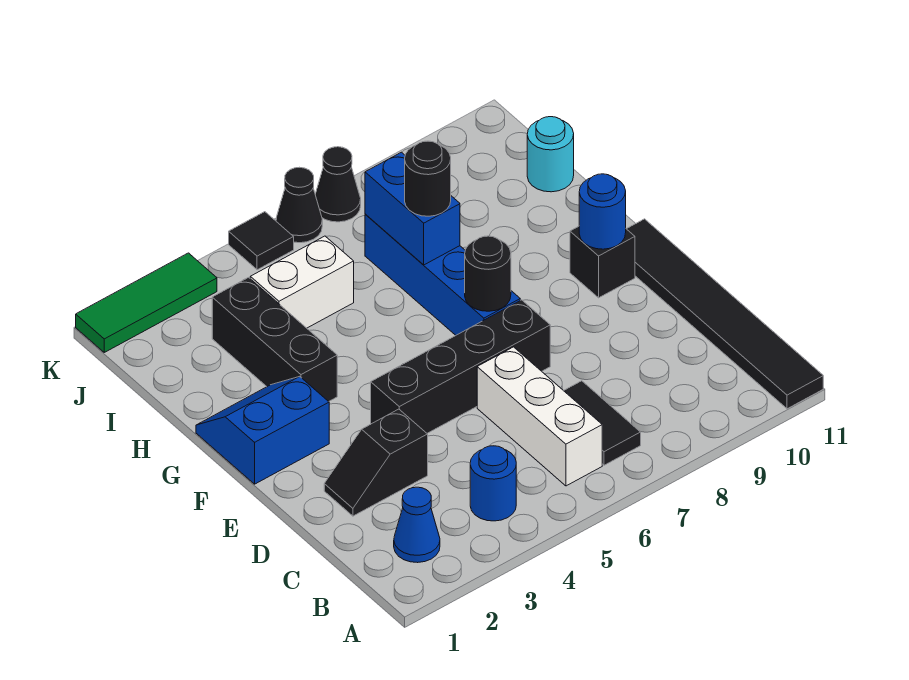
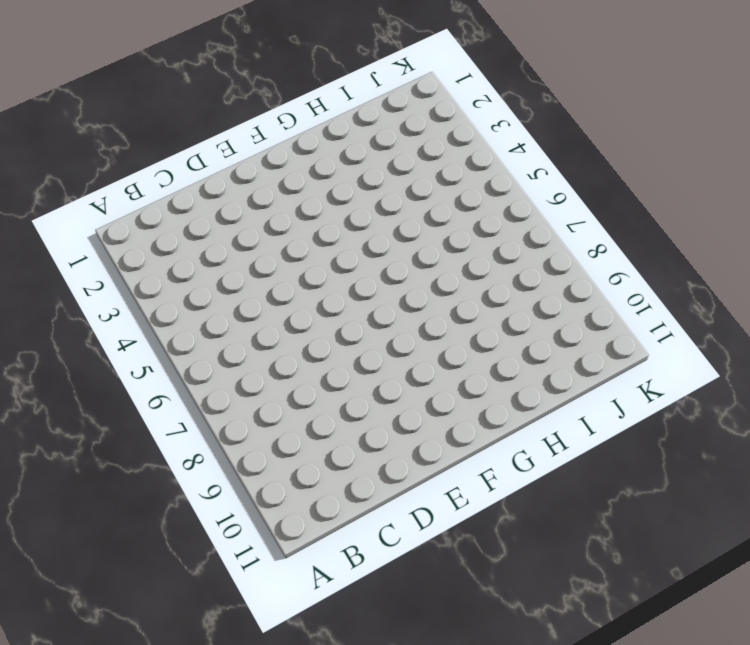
none -> black 1x6 tile [627,219,823,409]
none -> blue 1x1 cone [394,487,440,563]
none -> blue 1x1 round brick [470,446,516,521]

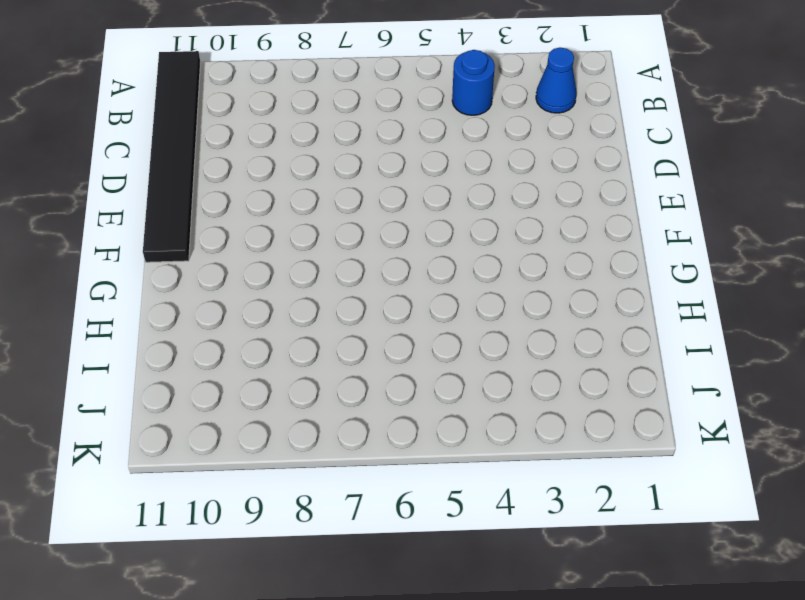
none -> white 1x3 brick [477,347,602,486]
none -> black 1x2 tile [564,381,641,465]
none -> black 1x2 slope [324,409,428,516]

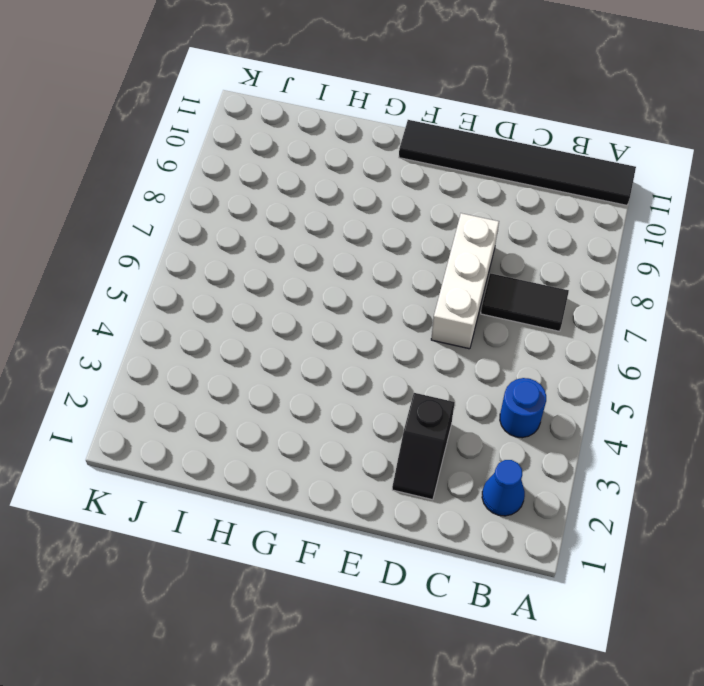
white 1x3 brick [431,213,499,349] -> white 1x3 brick turned to [477,347,602,486]
none -> black 1x4 brick [371,300,550,433]
none -> blue 2x2 slope [196,376,329,484]
none -> blue 1x4 brick [365,214,520,335]

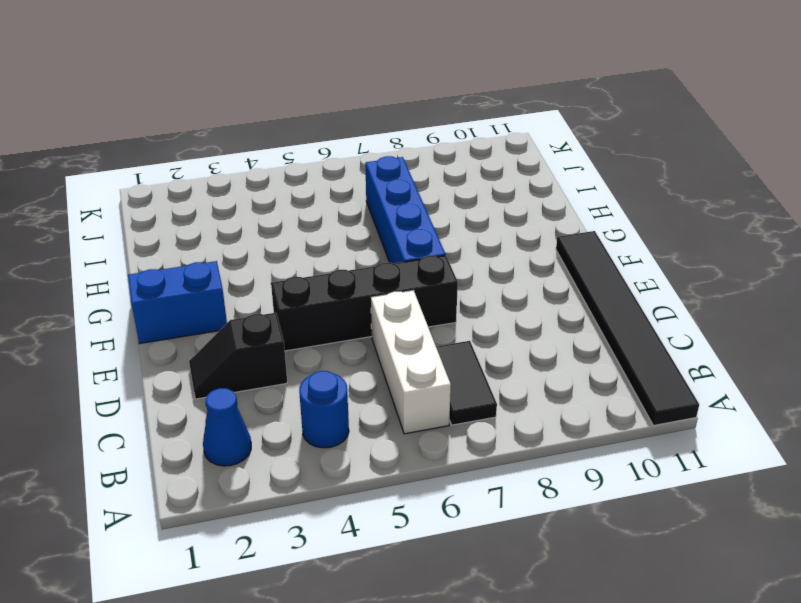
none -> black 1x1 brick [570,226,635,298]
none -> black 1x3 brick [212,278,337,402]
none -> white 1x2 brick [250,236,354,328]

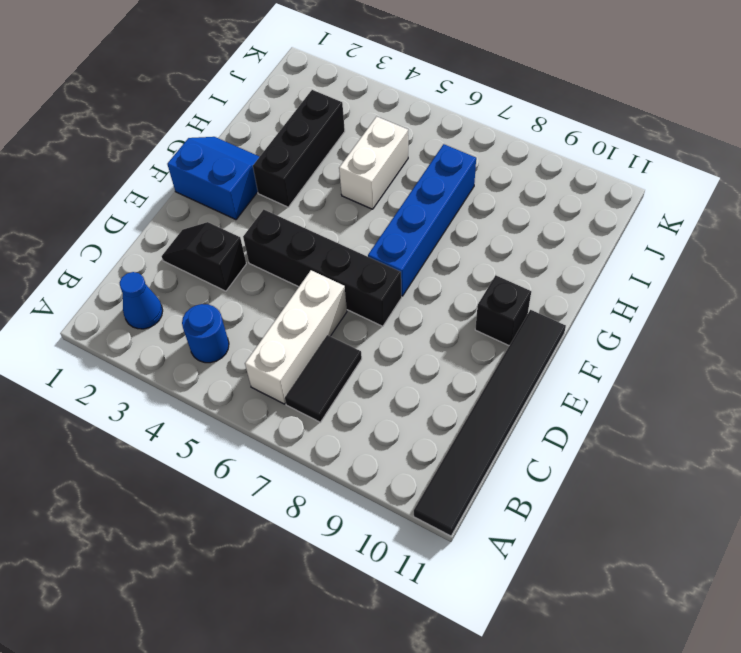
white 1x2 brick [339,117,408,209] -> white 1x2 brick turned to [250,236,354,328]
none -> cyan 1x1 round brick [527,117,574,192]
none -> green 1x3 tile [76,253,217,352]
none -> black 1x1 tile [229,212,294,270]

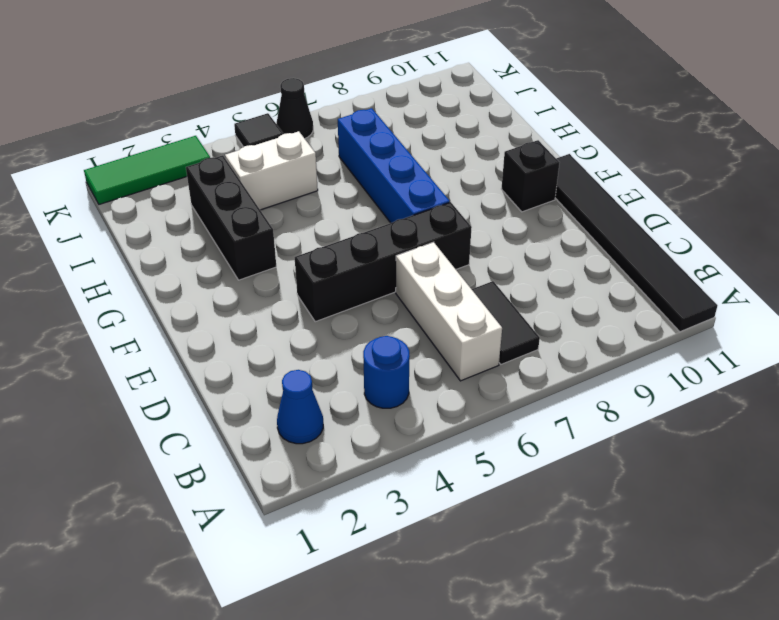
none -> black 1x2 slope [324,409,428,516]
none -> blue 2x2 slope [196,376,329,484]
none -> cyan 1x1 round brick [527,117,574,192]

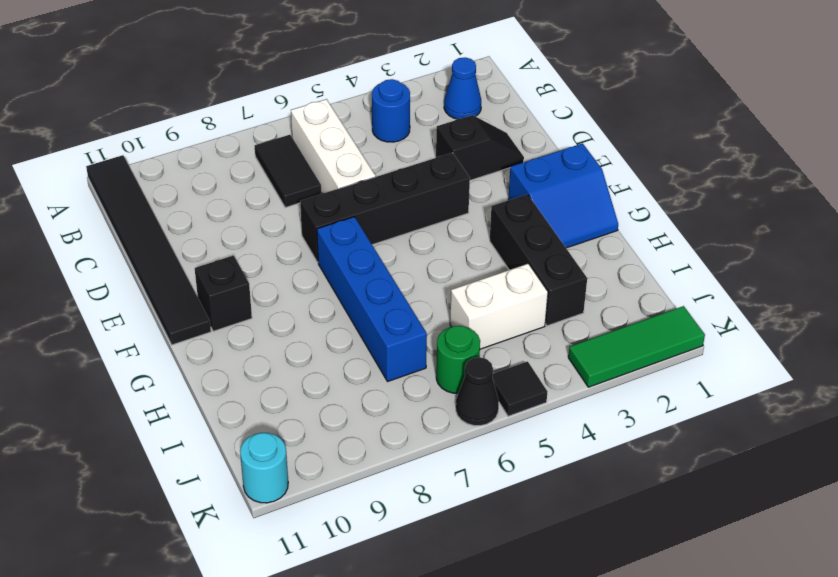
green 1x1 round brick [436,326,480,393] -> none
cyan 1x1 round brick [240,433,288,503] -> cyan 1x1 round brick moved to [527,117,574,192]
none -> black 1x1 cone [315,147,361,222]
none -> black 1x1 round brick [465,236,511,311]
none -> blue 1x1 round brick [579,174,626,249]

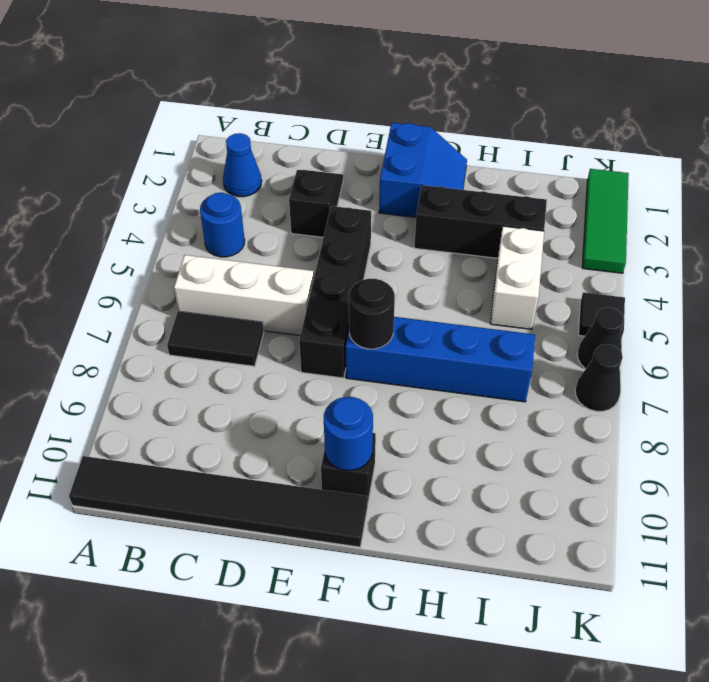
none -> cyan 1x1 round brick [527,117,574,192]
none -> blue 1x2 brick [365,152,460,265]
none -> black 1x1 round brick [405,141,451,216]

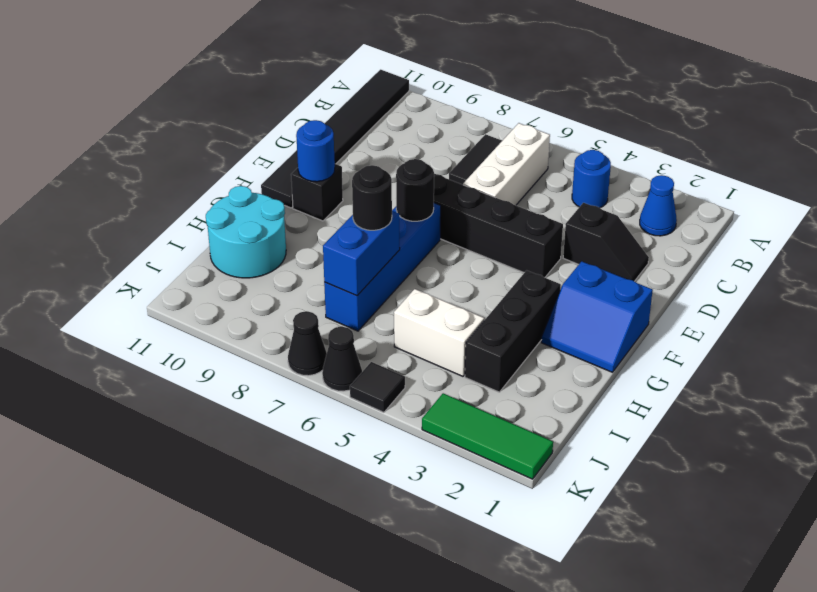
cyan 2x2 round brick [206,186,286,278] -> cyan 1x1 round brick [527,117,574,192]

